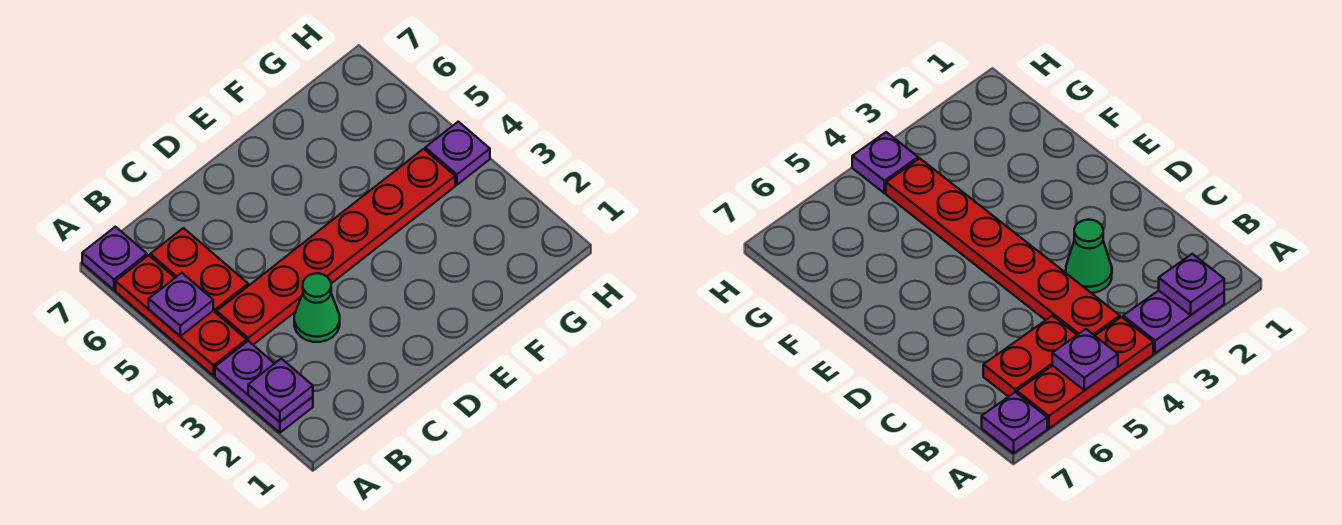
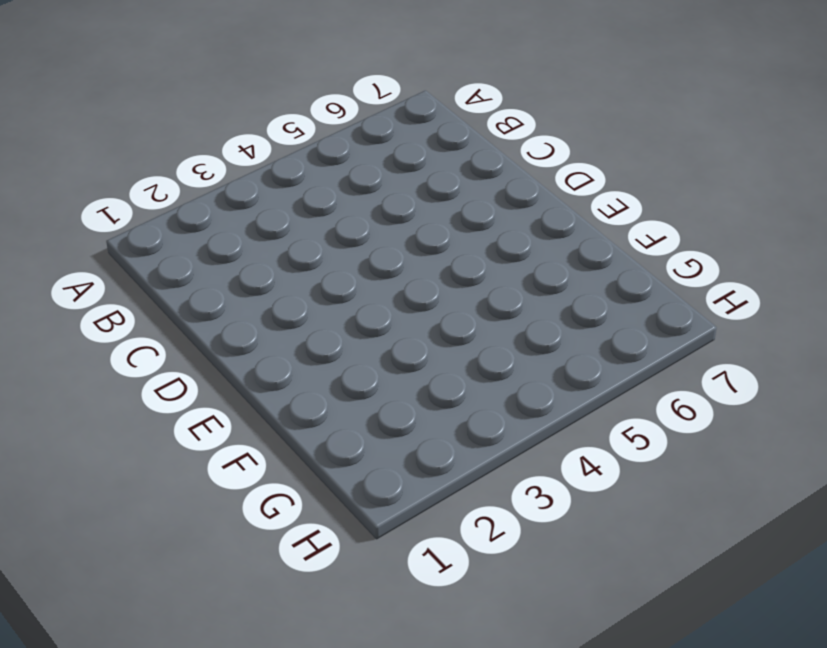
none -> purple 1x2 plate [215,341,313,433]
none -> red 1x3 plate [116,255,247,376]

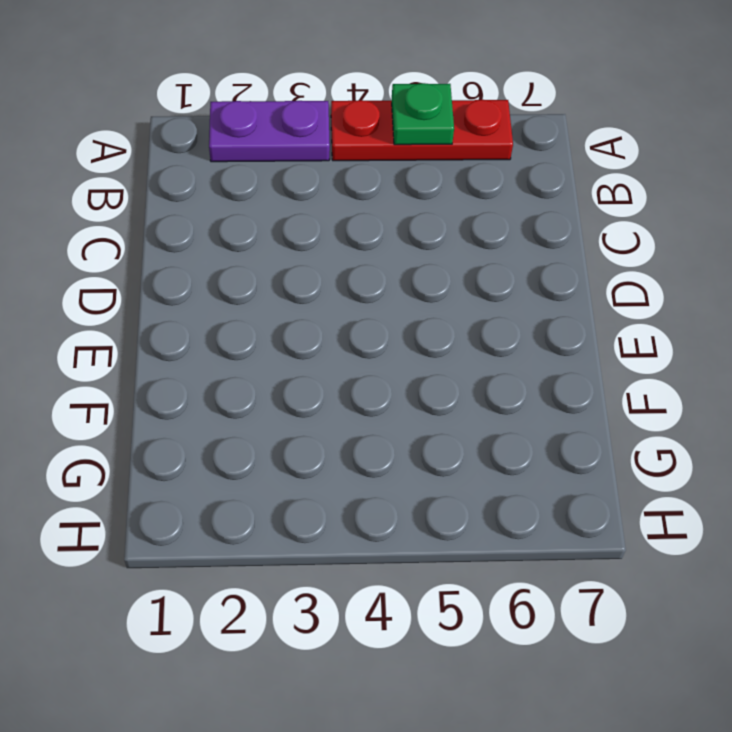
green 1x1 plate [391,83,454,145] -> purple 1x1 plate [149,273,213,336]
none -> purple 1x1 plate [82,227,147,290]
none -> red 1x6 plate [217,149,455,345]

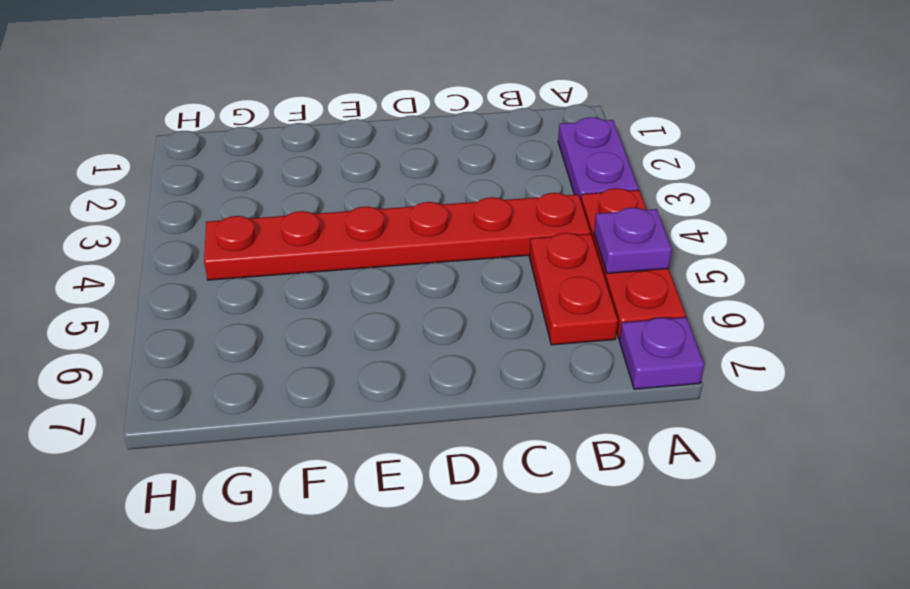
none -> green 1x1 cone [294,273,340,342]
none -> purple 1x1 plate [425,122,490,185]

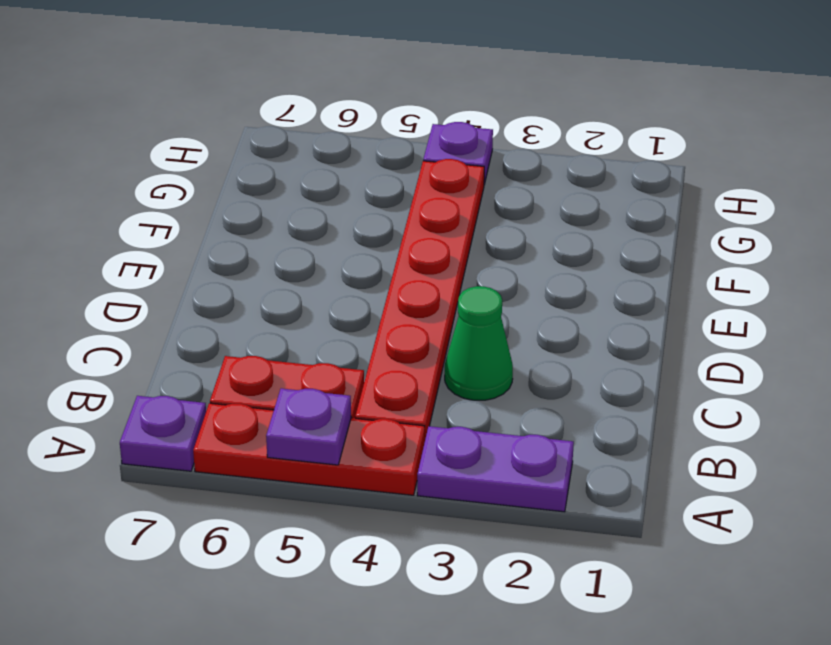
none -> purple 1x1 plate [248,359,313,422]

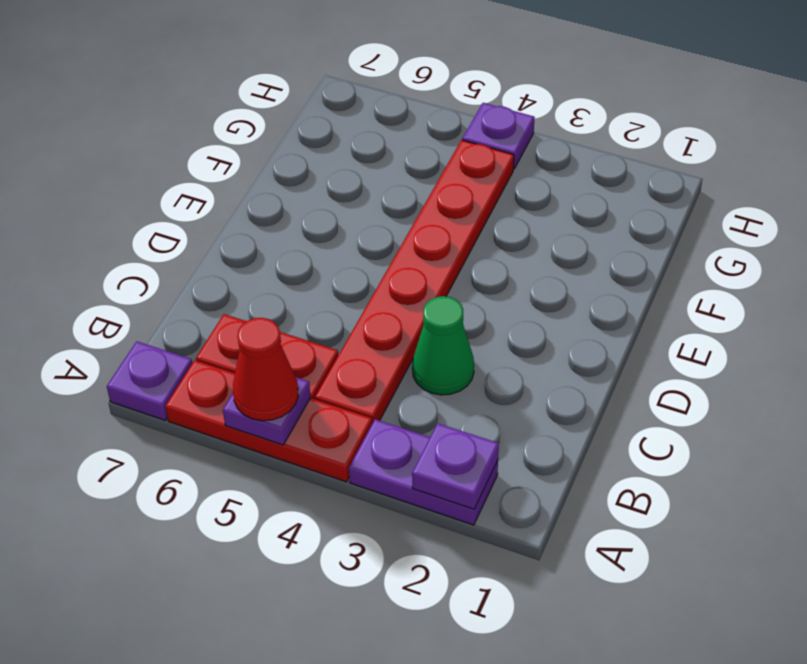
red 1x1 cone [233,318,298,421] -> none

